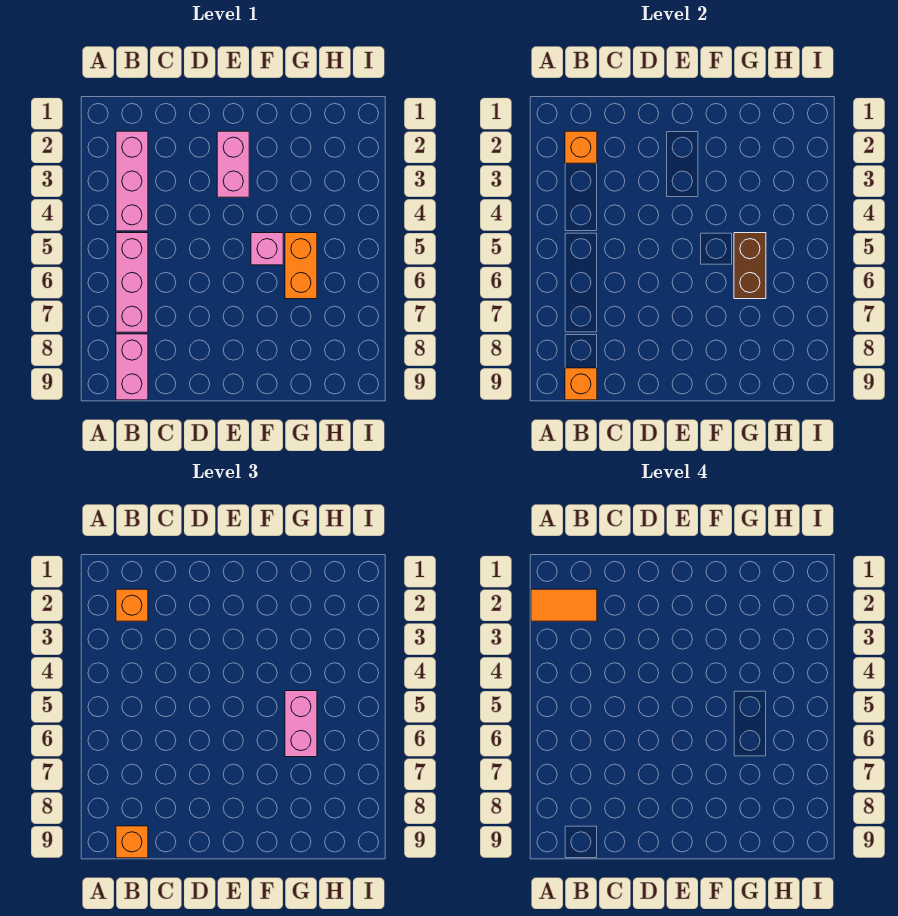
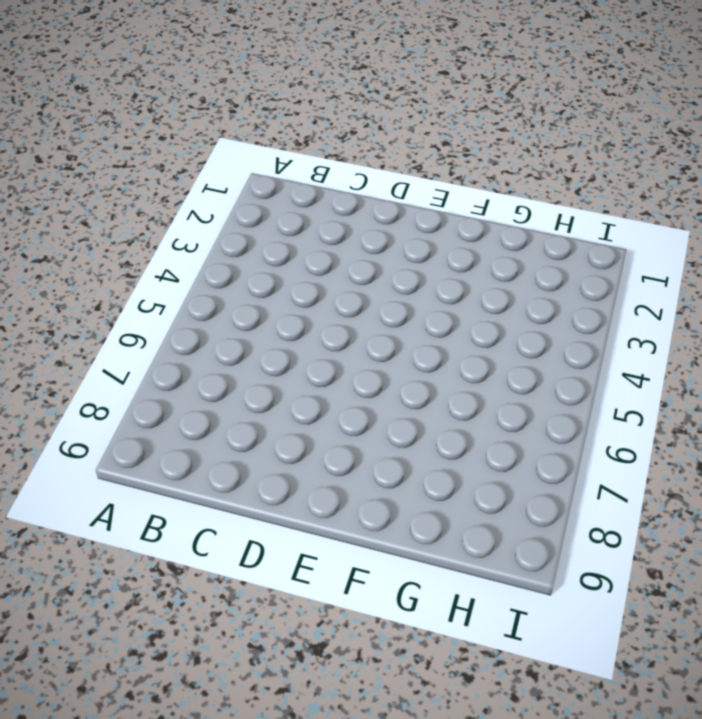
none -> pink 1x3 brick [116,131,148,231]
none -> pink 1x3 brick [116,233,148,332]
none -> pink 1x2 brick [116,334,148,400]

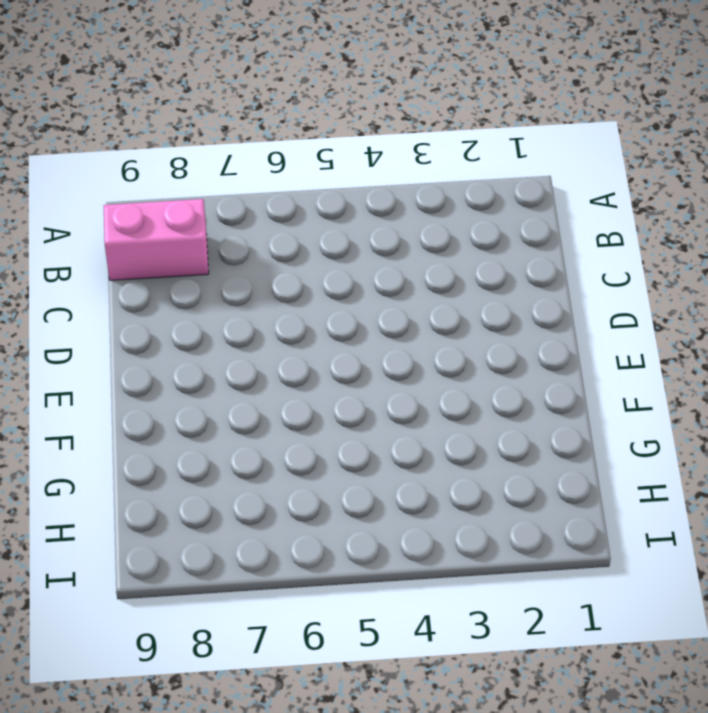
none -> pink 1x3 brick [116,131,148,231]
none -> pink 1x3 brick [116,233,148,332]
none -> pink 1x2 brick [217,131,249,197]

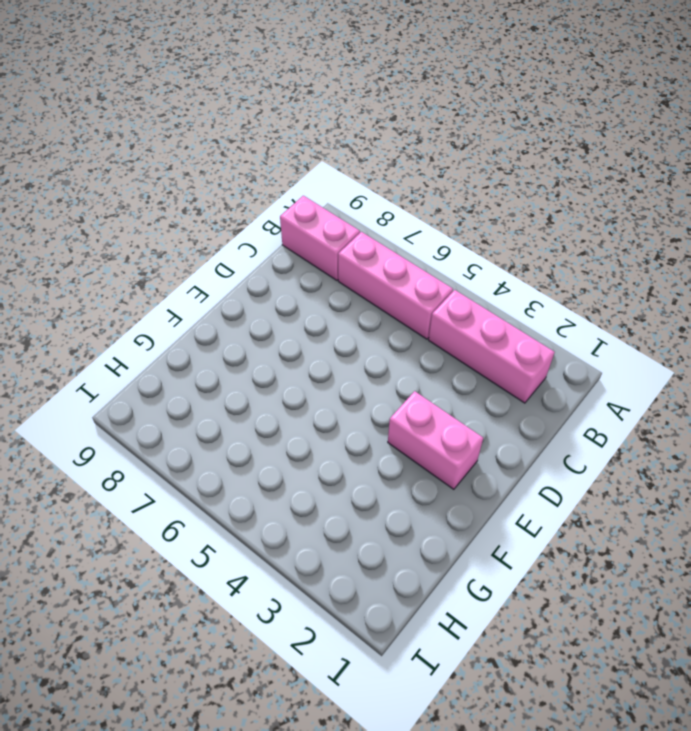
none -> pink 1x1 brick [251,233,283,265]
none -> orange 1x2 brick [285,233,317,299]
none -> orange 1x1 brick [565,131,597,163]

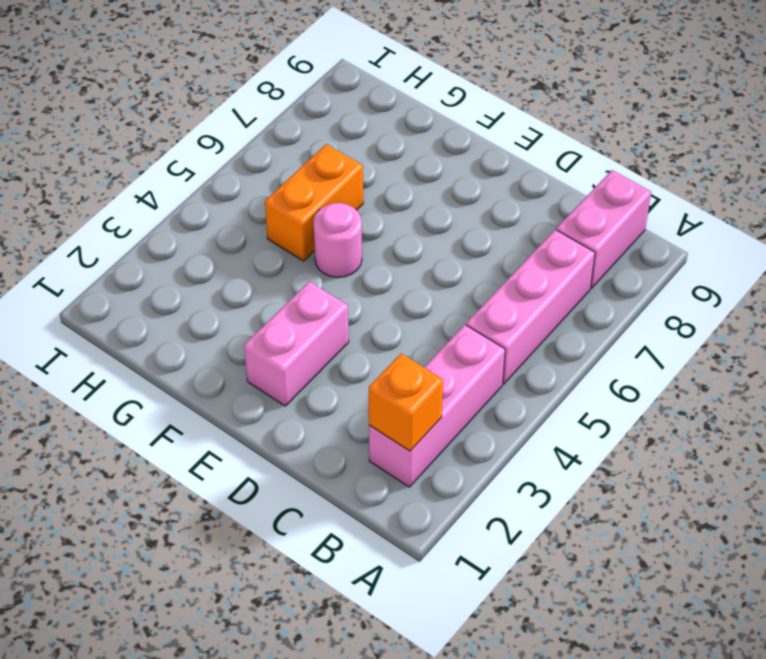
pink 1x1 round brick [314,203,362,278] -> pink 1x1 brick [251,233,283,265]
none -> orange 1x1 brick [565,368,597,400]
none -> brown 1x2 brick [734,233,766,299]
none -> orange 1x1 brick [116,589,148,621]

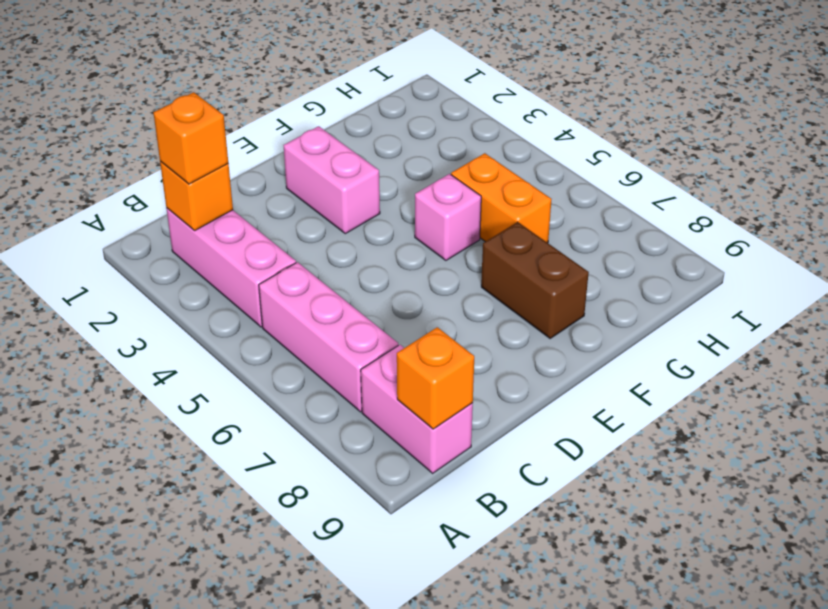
brown 1x2 brick [481,222,589,338] -> brown 1x2 brick moved to [734,233,766,299]
none -> orange 1x1 brick [116,826,148,858]
none -> pink 1x2 brick [285,691,317,757]
none -> orange 1x2 tile [531,589,597,621]

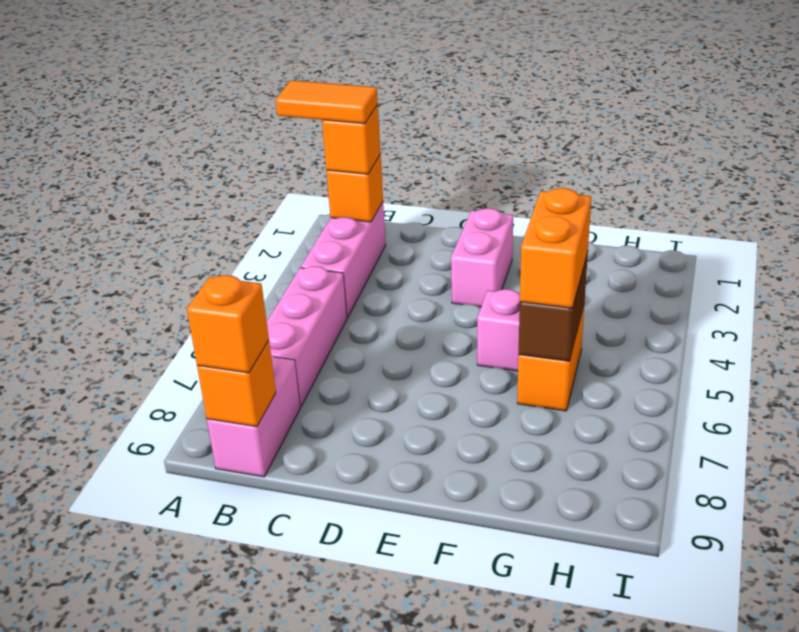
orange 1x2 brick [520,188,591,308] -> pink 1x2 brick [285,691,317,757]

